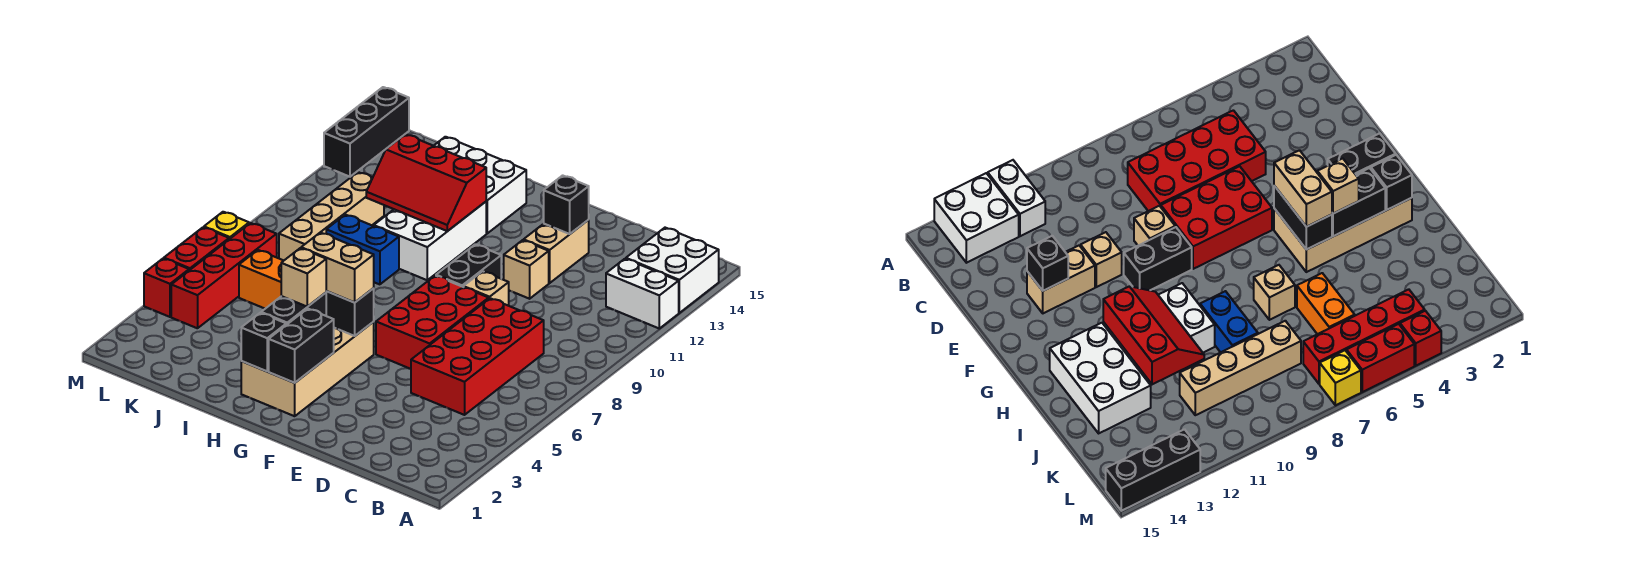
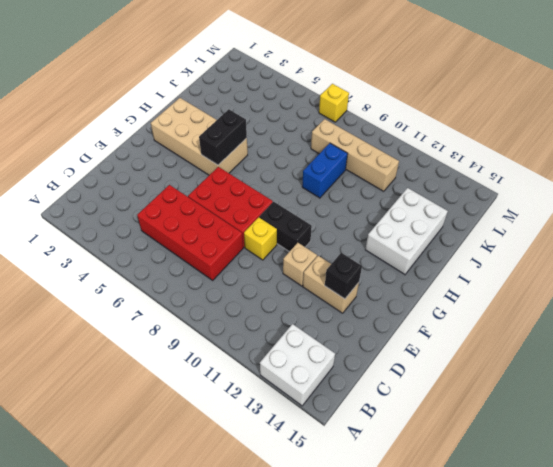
yellow 1x1 brick [244,217,277,260] -> tan 1x1 brick [464,271,509,306]
none -> white 1x2 brick [606,259,679,328]
none -> white 2x3 brick [374,202,486,280]
none -> tan 1x1 brick [1254,265,1295,320]

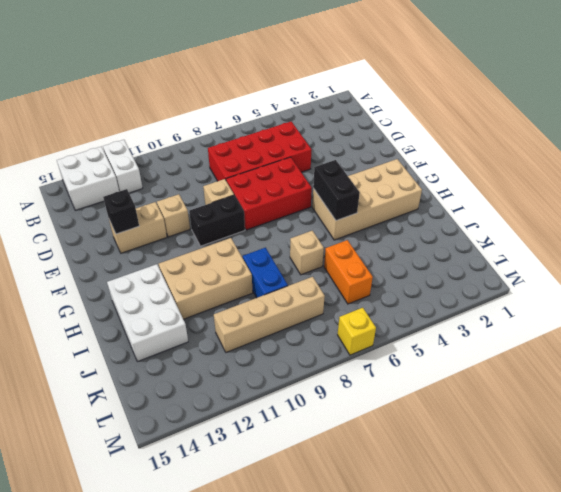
tan 2x3 brick [159,238,253,319] -> white 2x3 brick [374,202,486,280]
none -> red 1x4 brick [171,223,277,328]
none -> red 1x1 brick [144,258,189,317]
none -> red 1x2 brick [164,227,229,270]

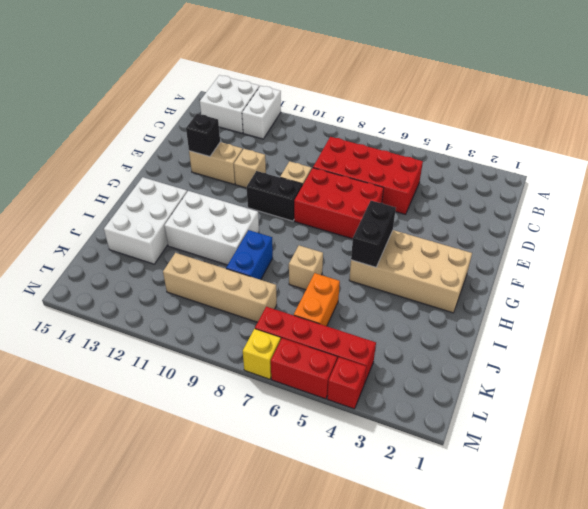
none -> black 1x3 brick [324,87,409,177]
none -> black 1x2 brick [269,309,334,383]
none -> black 1x1 brick [241,313,286,371]

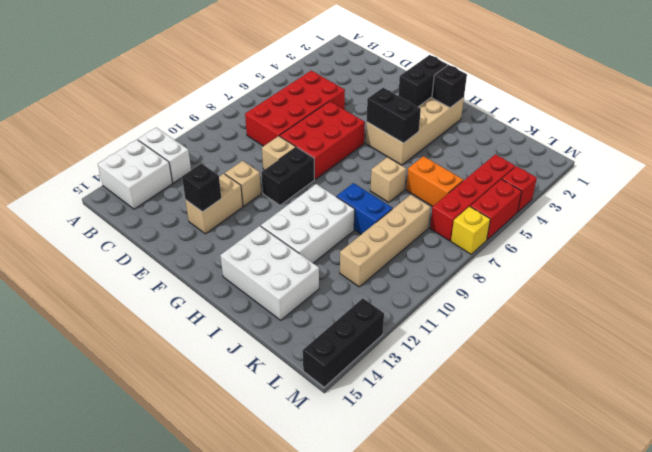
none -> black 1x2 brick [261,293,326,325]
none -> red 2x3 slope [366,134,486,231]
none -> tan 1x2 brick [301,232,374,302]

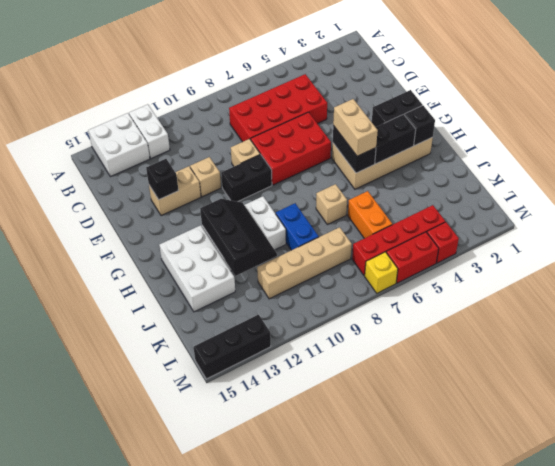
black 2x3 slope [200,199,277,276] -> red 2x3 slope [366,134,486,231]
none -> tan 1x1 brick [281,248,326,307]

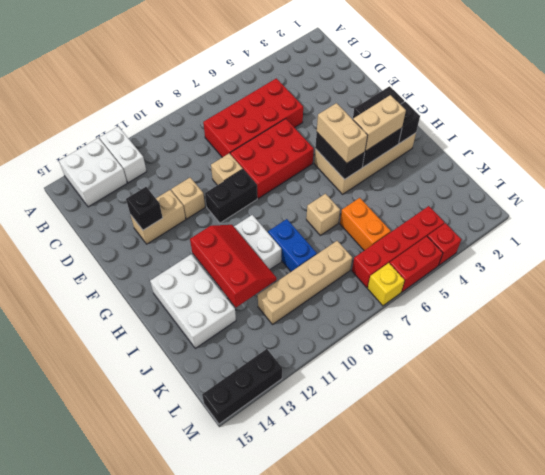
tan 1x2 brick [353,95,406,151] -> tan 1x1 brick [281,248,326,307]

